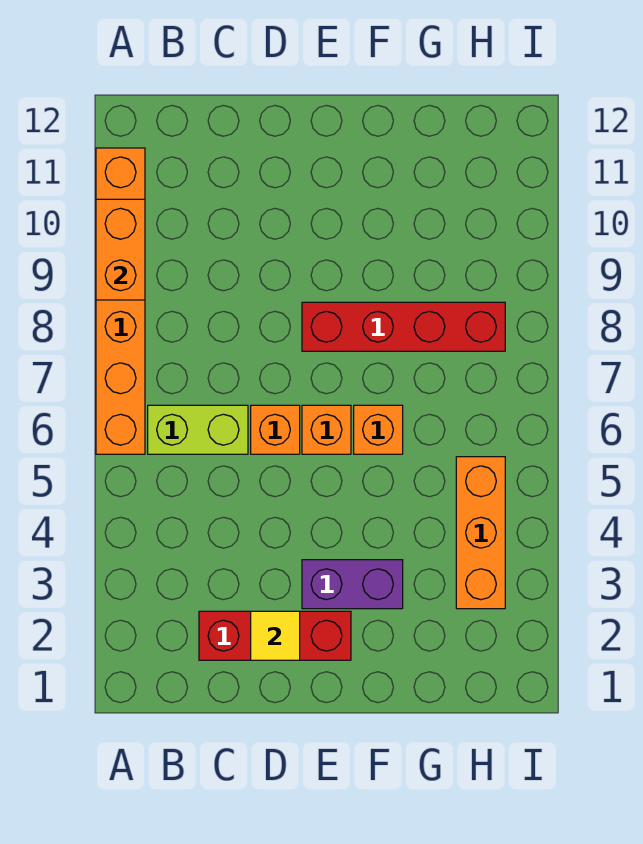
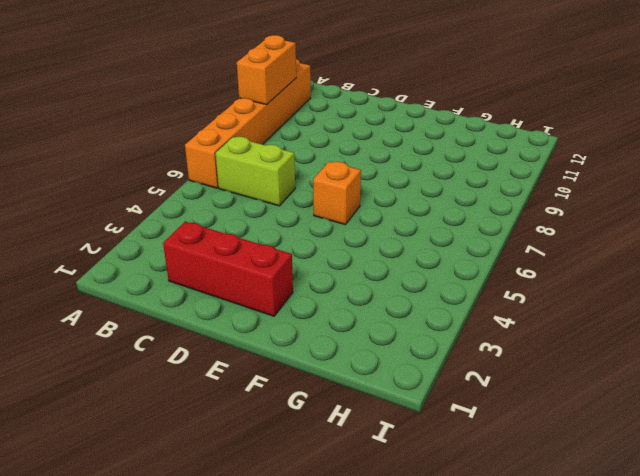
none -> orange 1x1 brick [251,405,300,454]
none -> purple 1x2 brick [302,560,403,609]

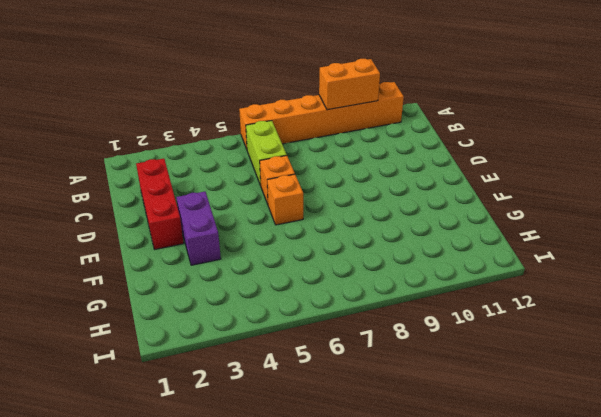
none -> red 1x4 brick [302,302,505,351]
none -> orange 1x1 brick [354,405,403,454]

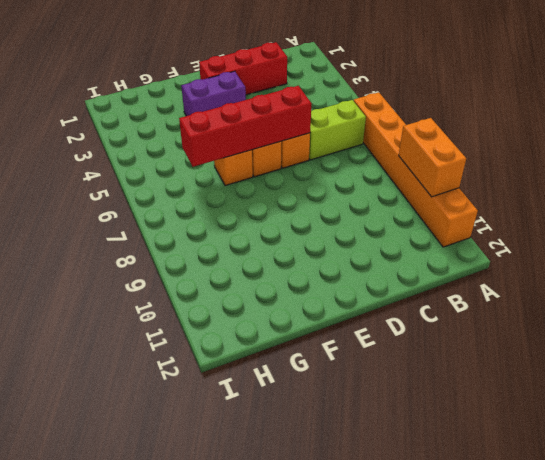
red 1x4 brick [179,86,312,167] -> red 1x4 brick moved to [302,302,505,351]
none -> orange 1x3 brick [456,457,505,609]
none -> yellow 1x1 tile [251,611,300,660]

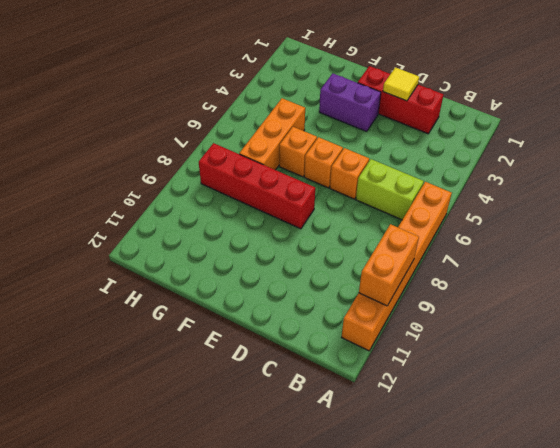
orange 1x3 brick [239,98,305,170] -> orange 1x3 brick moved to [456,457,505,609]

